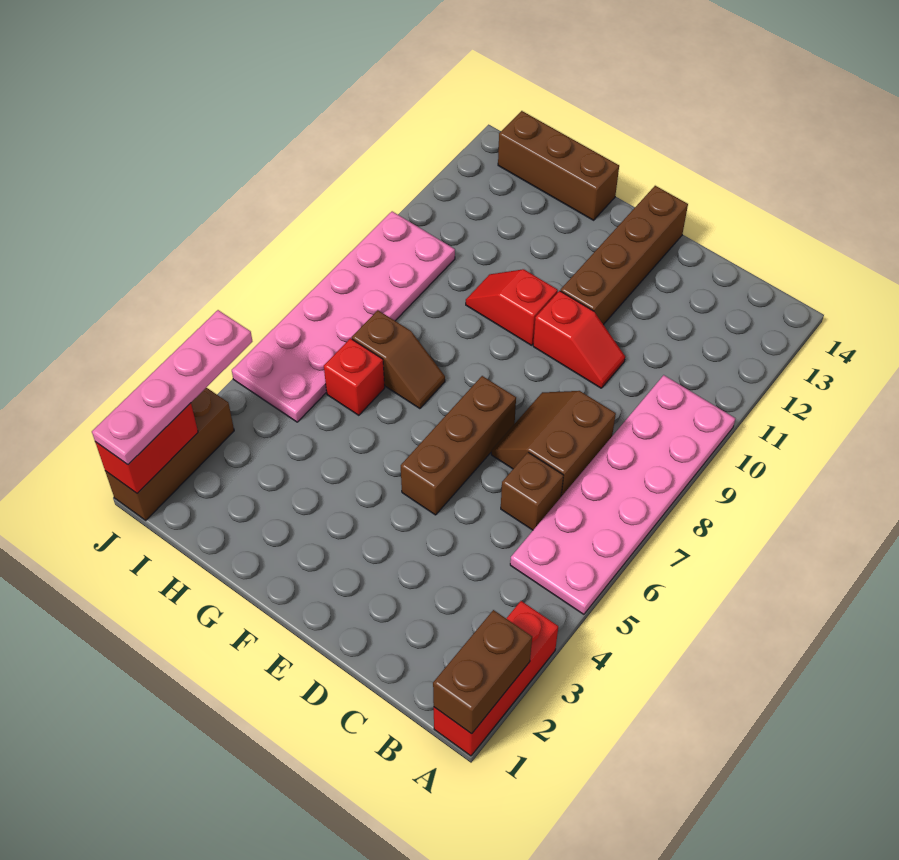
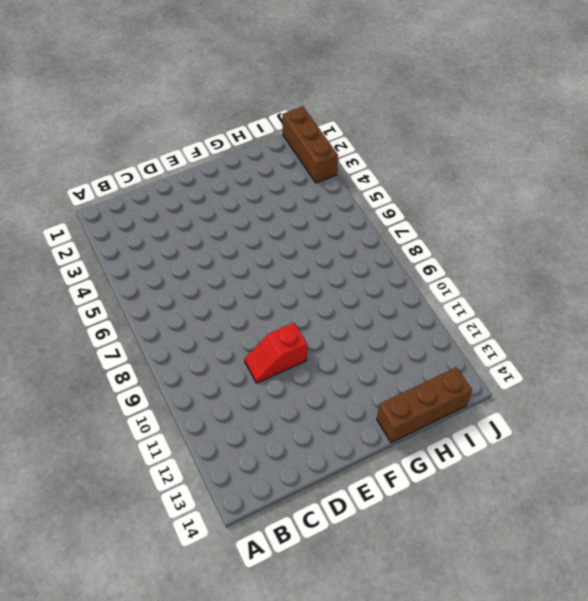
none -> red 1x3 brick [434,601,558,756]
none -> pink 2x6 plate [510,375,735,614]
none -> brown 1x1 brick [501,452,563,530]

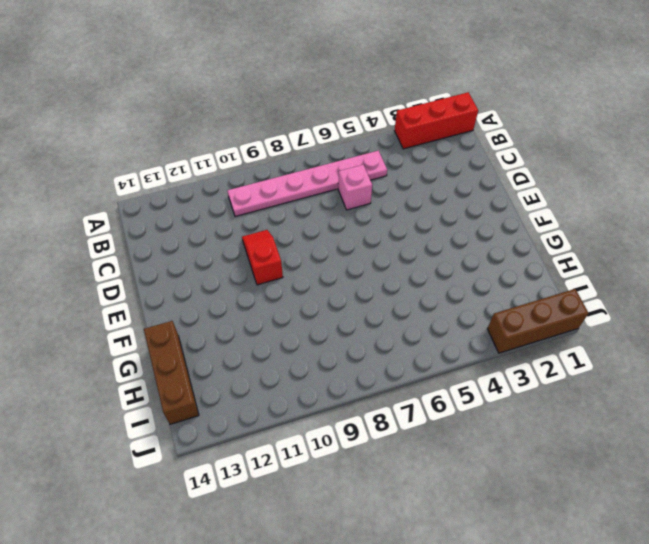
pink 1x6 plate [228,151,387,216] -> pink 2x6 plate [510,375,735,614]
pink 1x1 brick [338,165,372,210] -> brown 1x1 brick [501,452,563,530]
none -> brown 2x2 slope [491,391,616,497]
none -> brown 1x3 brick [401,376,516,515]
none -> brown 1x4 brick [561,186,688,325]

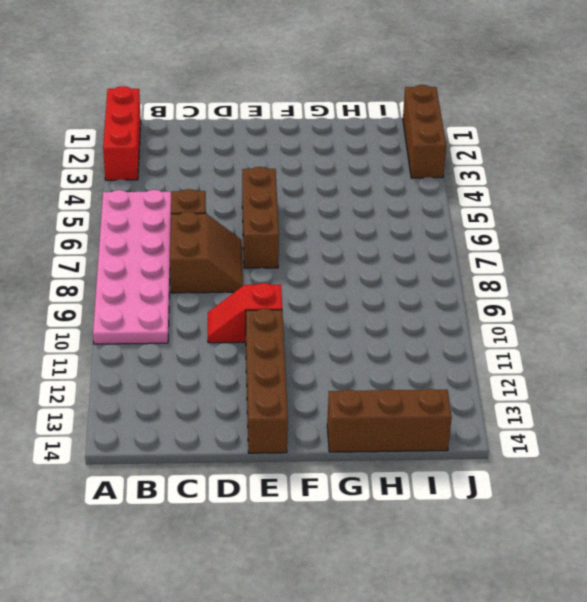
none -> red 1x2 slope [466,269,558,345]
none -> brown 1x2 slope [352,310,445,409]
none -> red 1x1 brick [324,338,385,415]

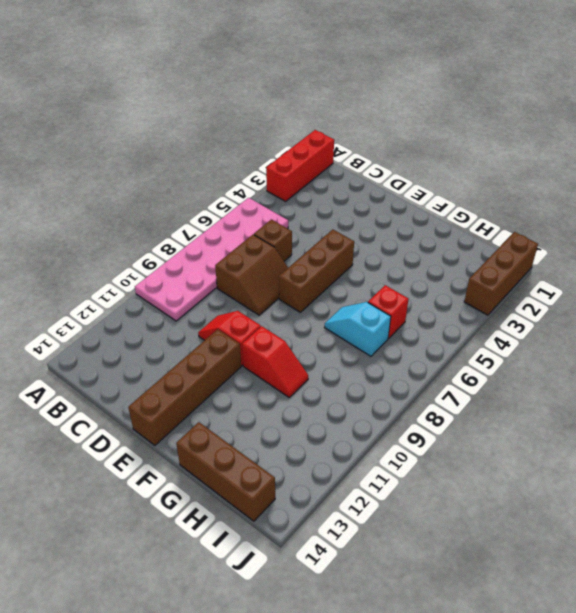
cyan 1x2 slope [325,302,391,356] -> brown 1x2 slope [352,310,445,409]
none -> pink 2x6 plate [232,211,455,422]
none -> brown 1x2 brick [433,610,532,734]
none -> red 1x2 brick [95,403,198,493]

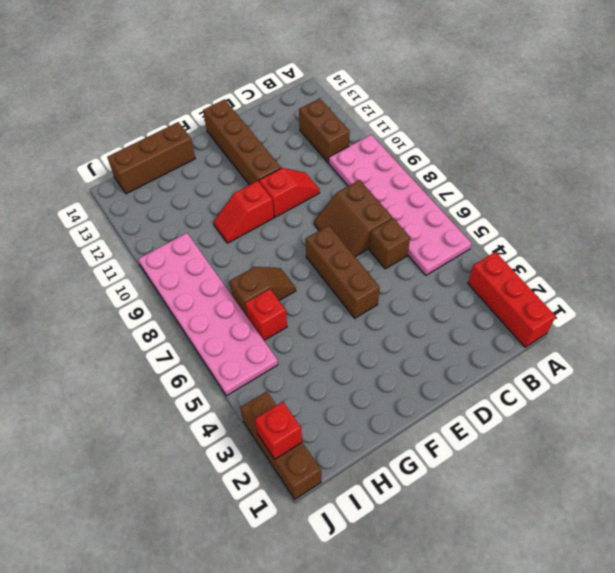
brown 1x2 brick [299,99,350,163] -> brown 1x2 brick moved to [433,610,532,734]
red 1x1 brick [255,402,302,459] -> red 1x2 brick [95,403,198,493]
none -> pink 1x4 plate [92,310,252,465]

